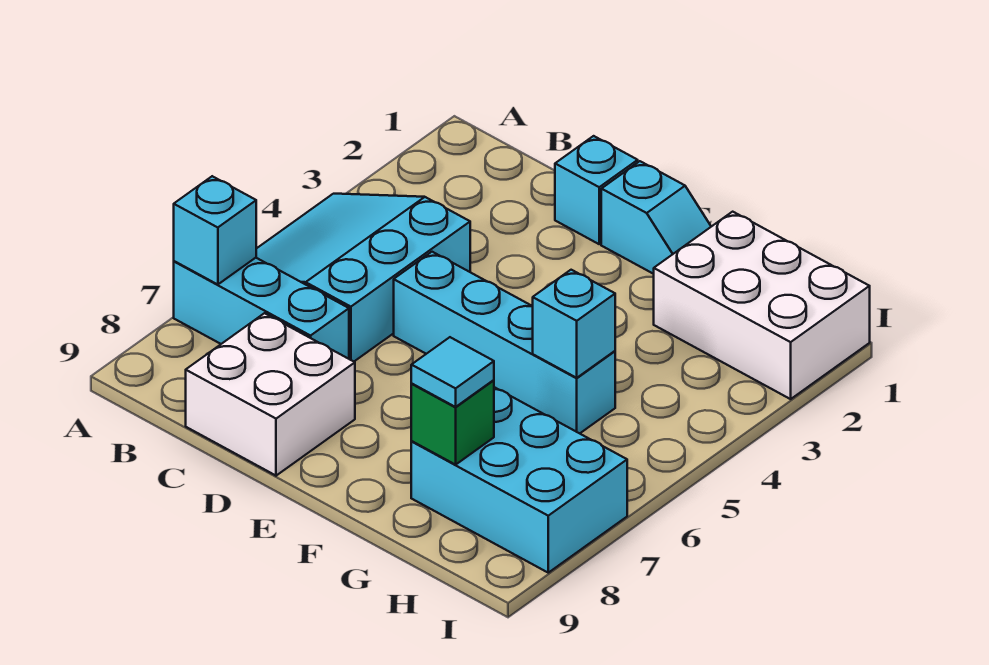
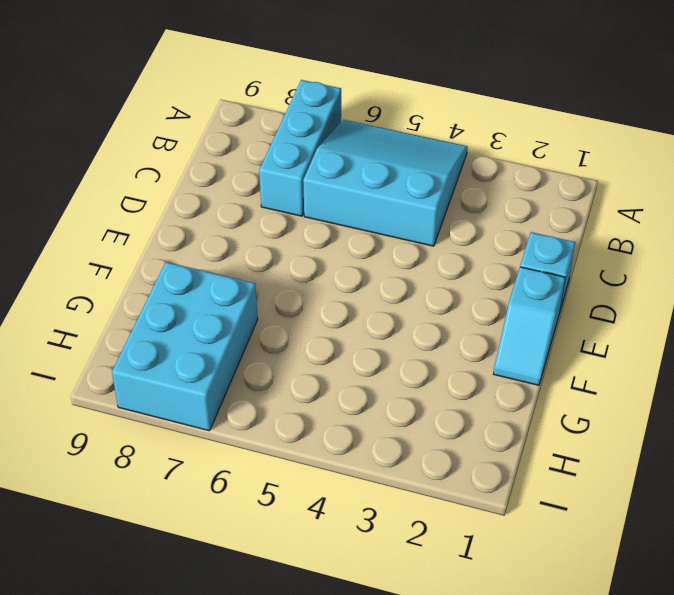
none -> white 2x2 brick [186,313,355,476]
none -> cyan 1x4 brick [394,252,615,433]
none -> white 2x3 brick [654,212,870,399]

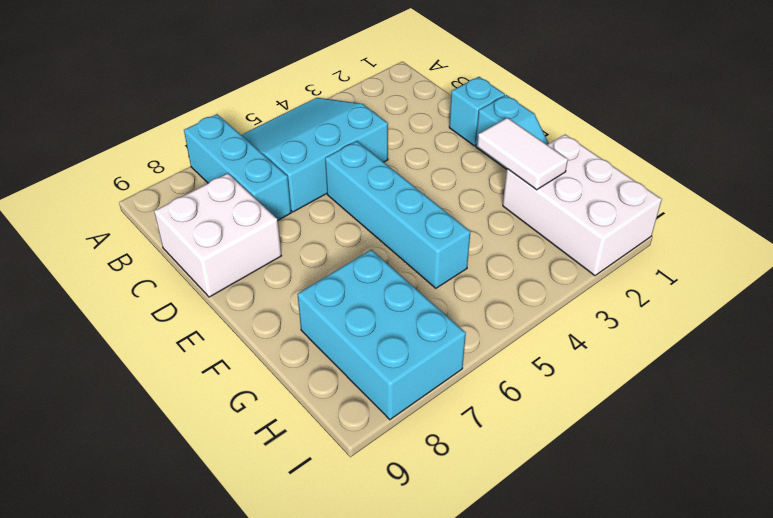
white 1x2 tile [477,118,568,190] -> none
none -> cyan 1x1 brick [174,176,256,285]
none -> cyan 1x1 brick [533,270,615,378]
none -> green 1x1 brick [411,380,494,465]

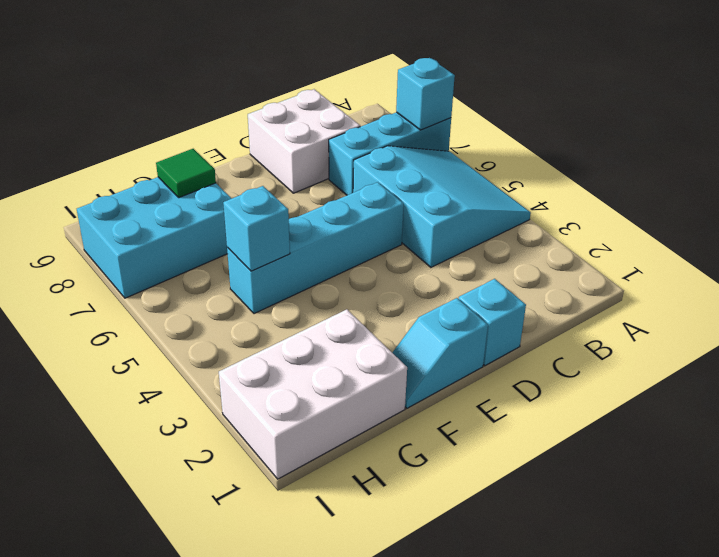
green 1x1 tile [156,149,216,198] -> green 1x1 brick [411,380,494,465]
none -> cyan 1x1 tile [411,337,494,407]

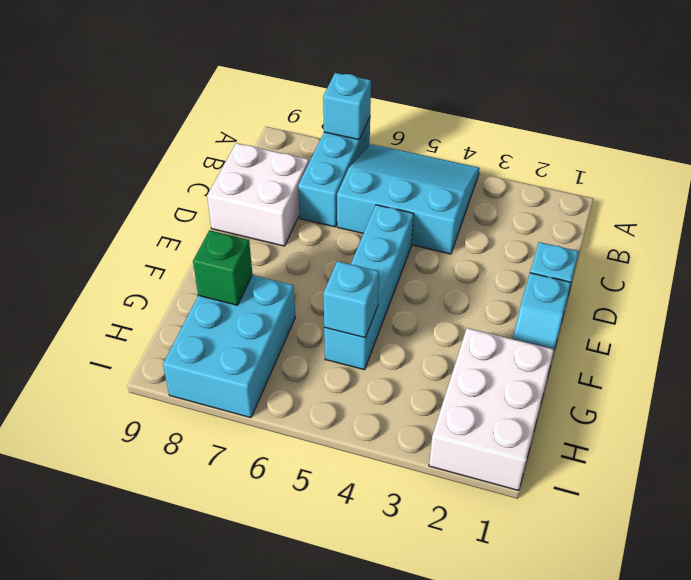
none -> cyan 1x1 tile [411,337,494,407]

